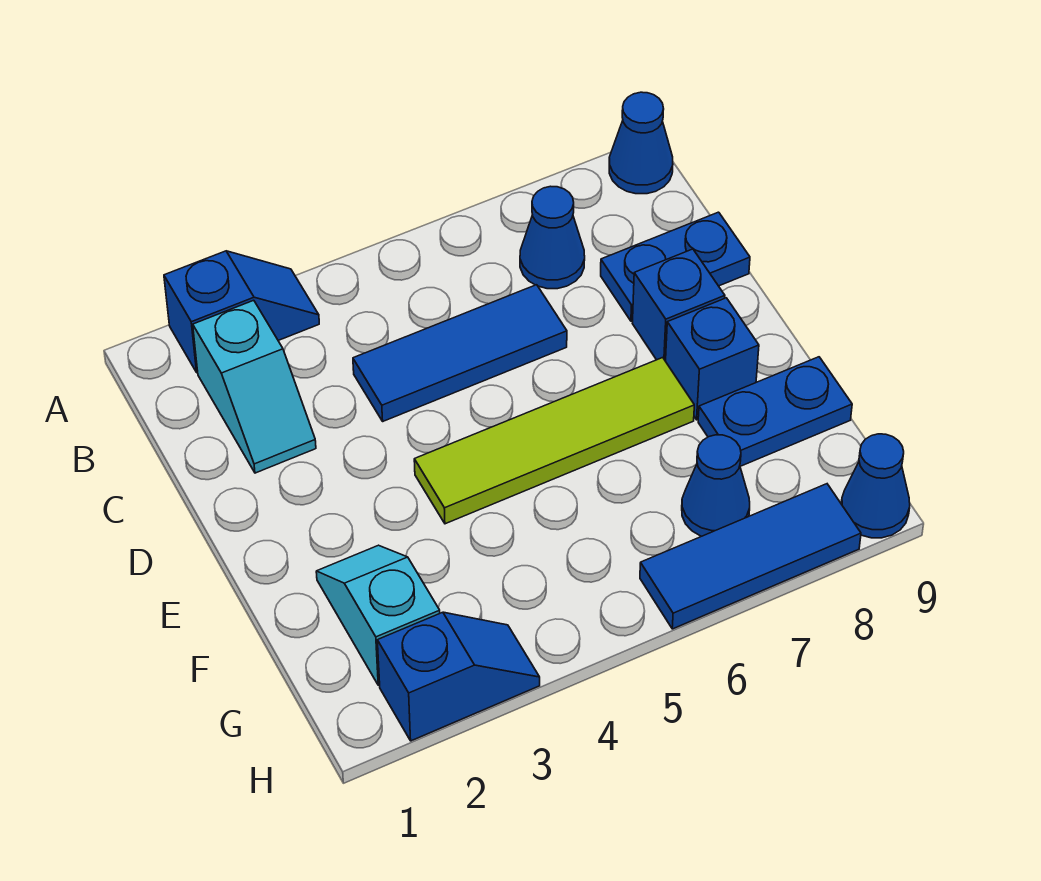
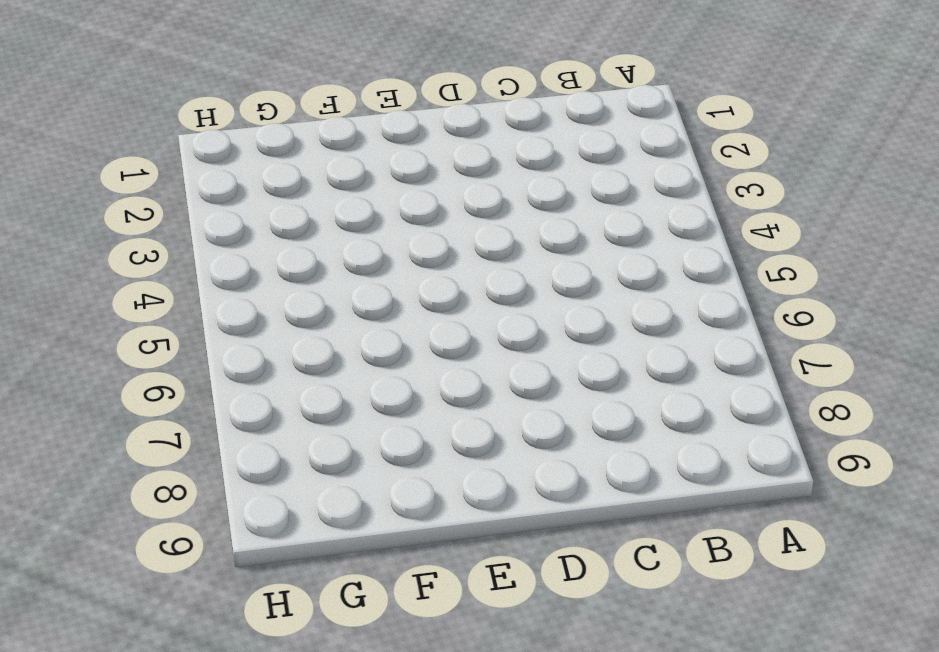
none -> blue 1x2 slope [164,251,319,372]
none -> blue 1x1 cone [609,92,673,194]
none -> cyan 1x2 slope [193,300,316,473]

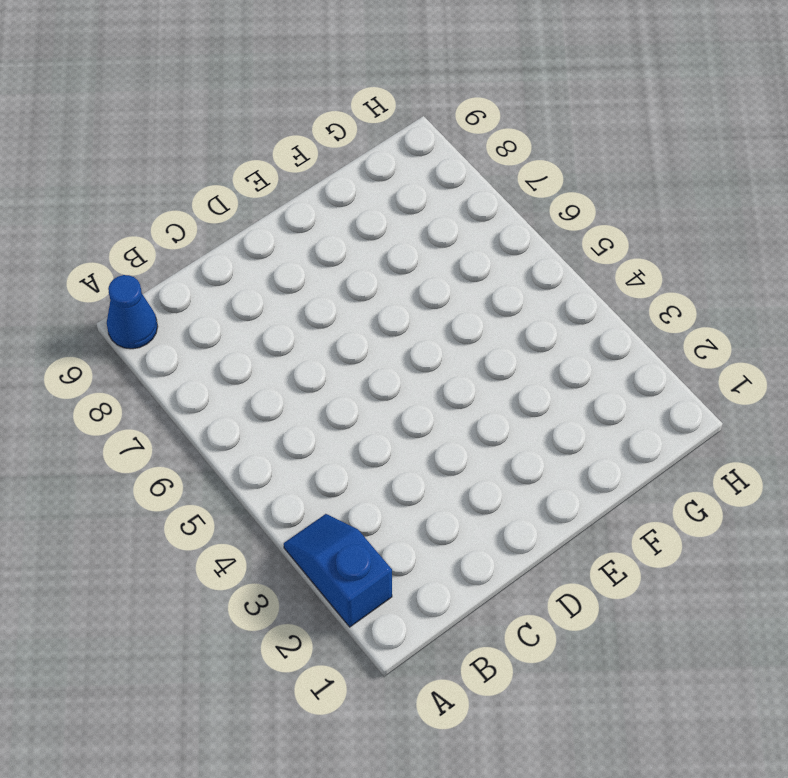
none -> cyan 1x2 slope [193,300,316,473]
none -> blue 1x1 cone [520,186,585,289]
none -> blue 1x3 tile [353,285,567,421]

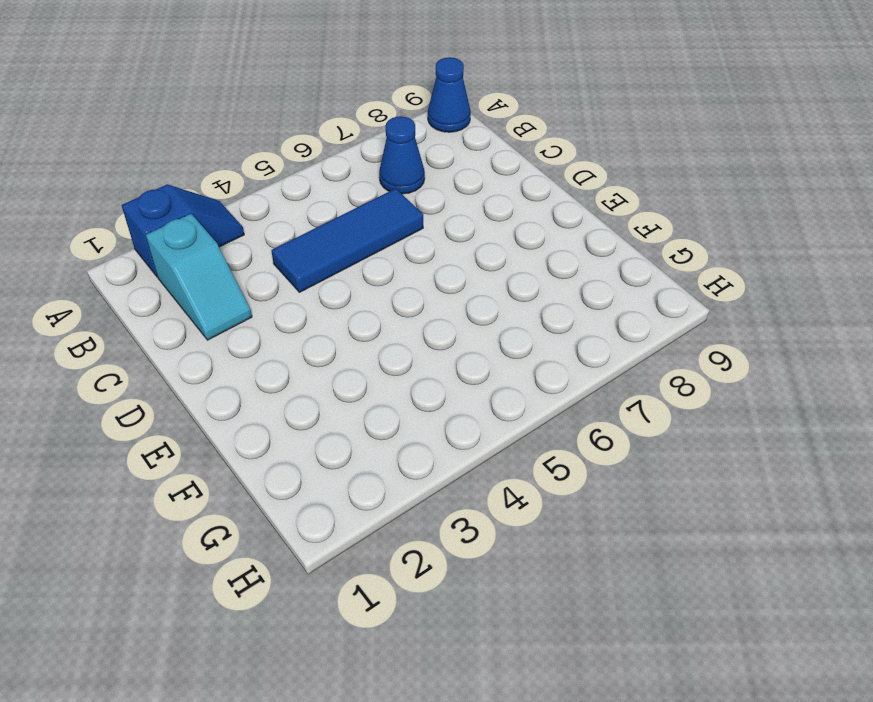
none -> blue 1x2 plate [601,212,750,321]
none -> blue 1x1 brick [632,249,725,361]
none -> lime 1x4 tile [414,358,694,524]

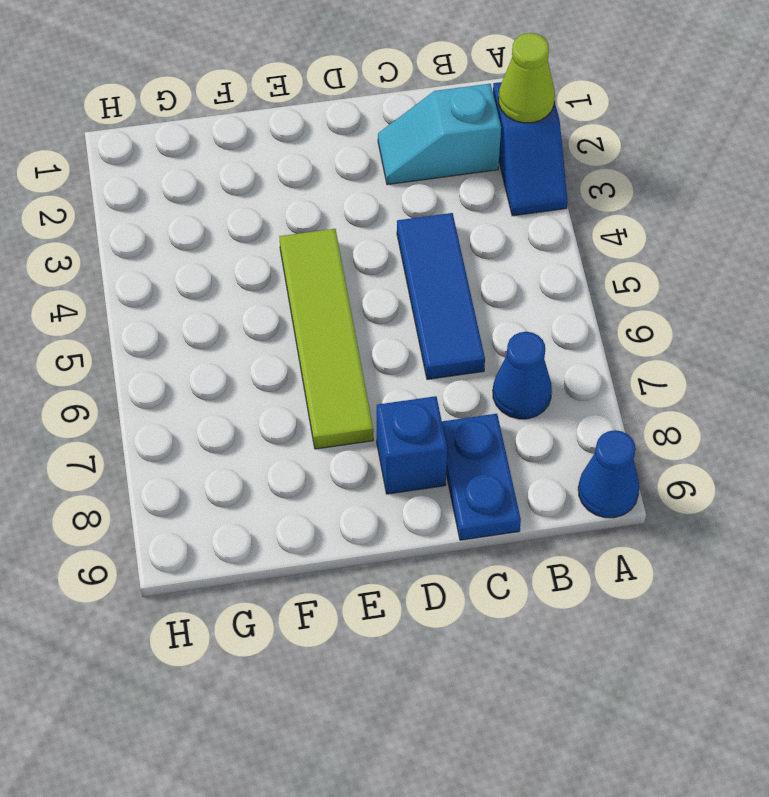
lime 1x1 cone [498,33,555,123] -> none
none -> blue 1x1 brick [666,298,759,420]
none -> cyan 1x2 slope [316,545,440,685]
none -> blue 1x2 plate [698,357,852,466]

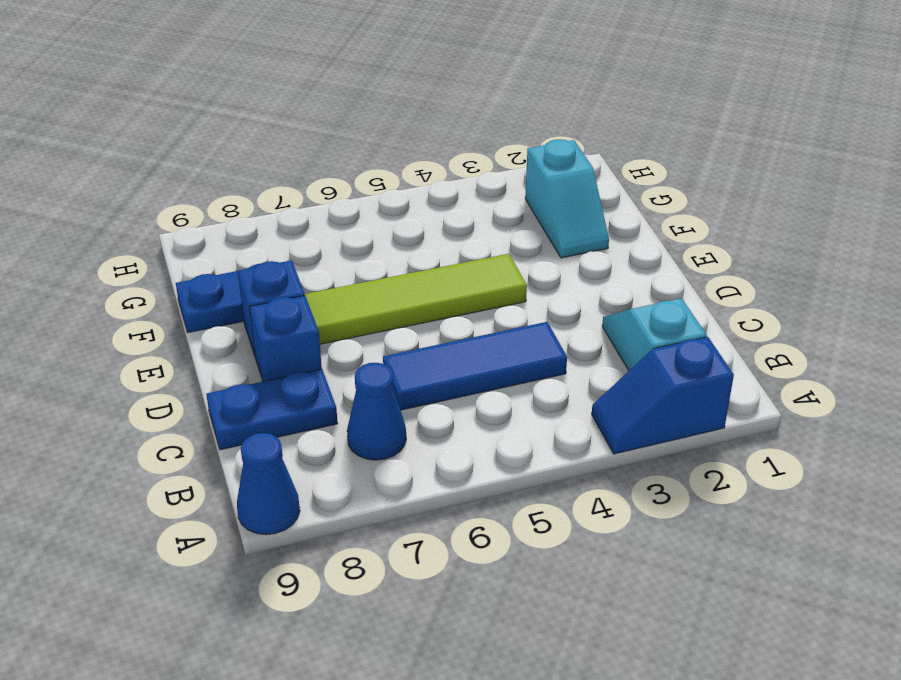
none -> blue 1x1 cone [682,435,750,536]
none -> blue 1x2 slope [377,612,540,741]
none -> blue 1x3 tile [640,484,861,629]

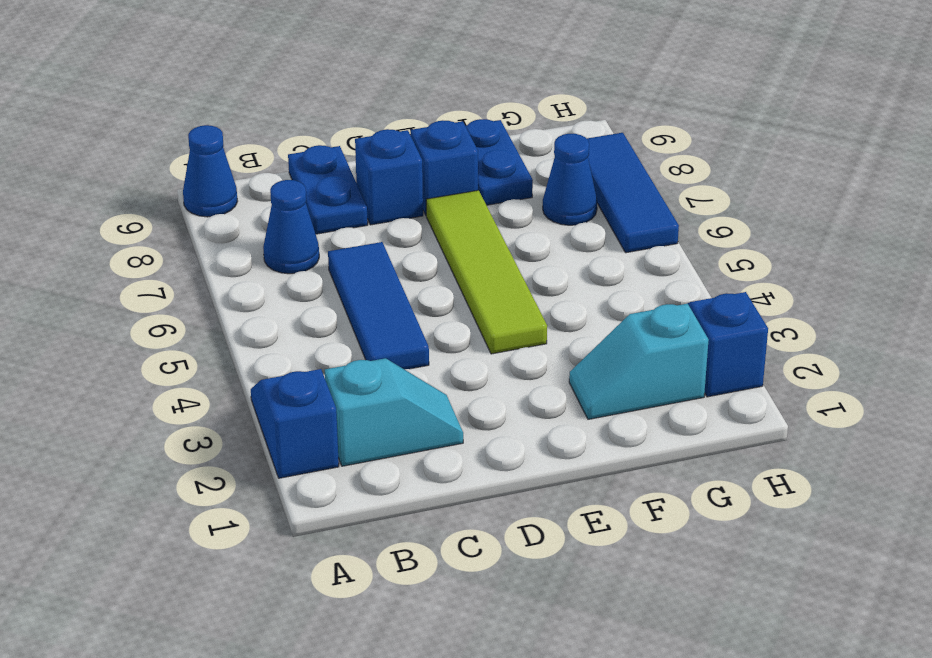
none -> blue 1x1 cone [841,434,910,538]

